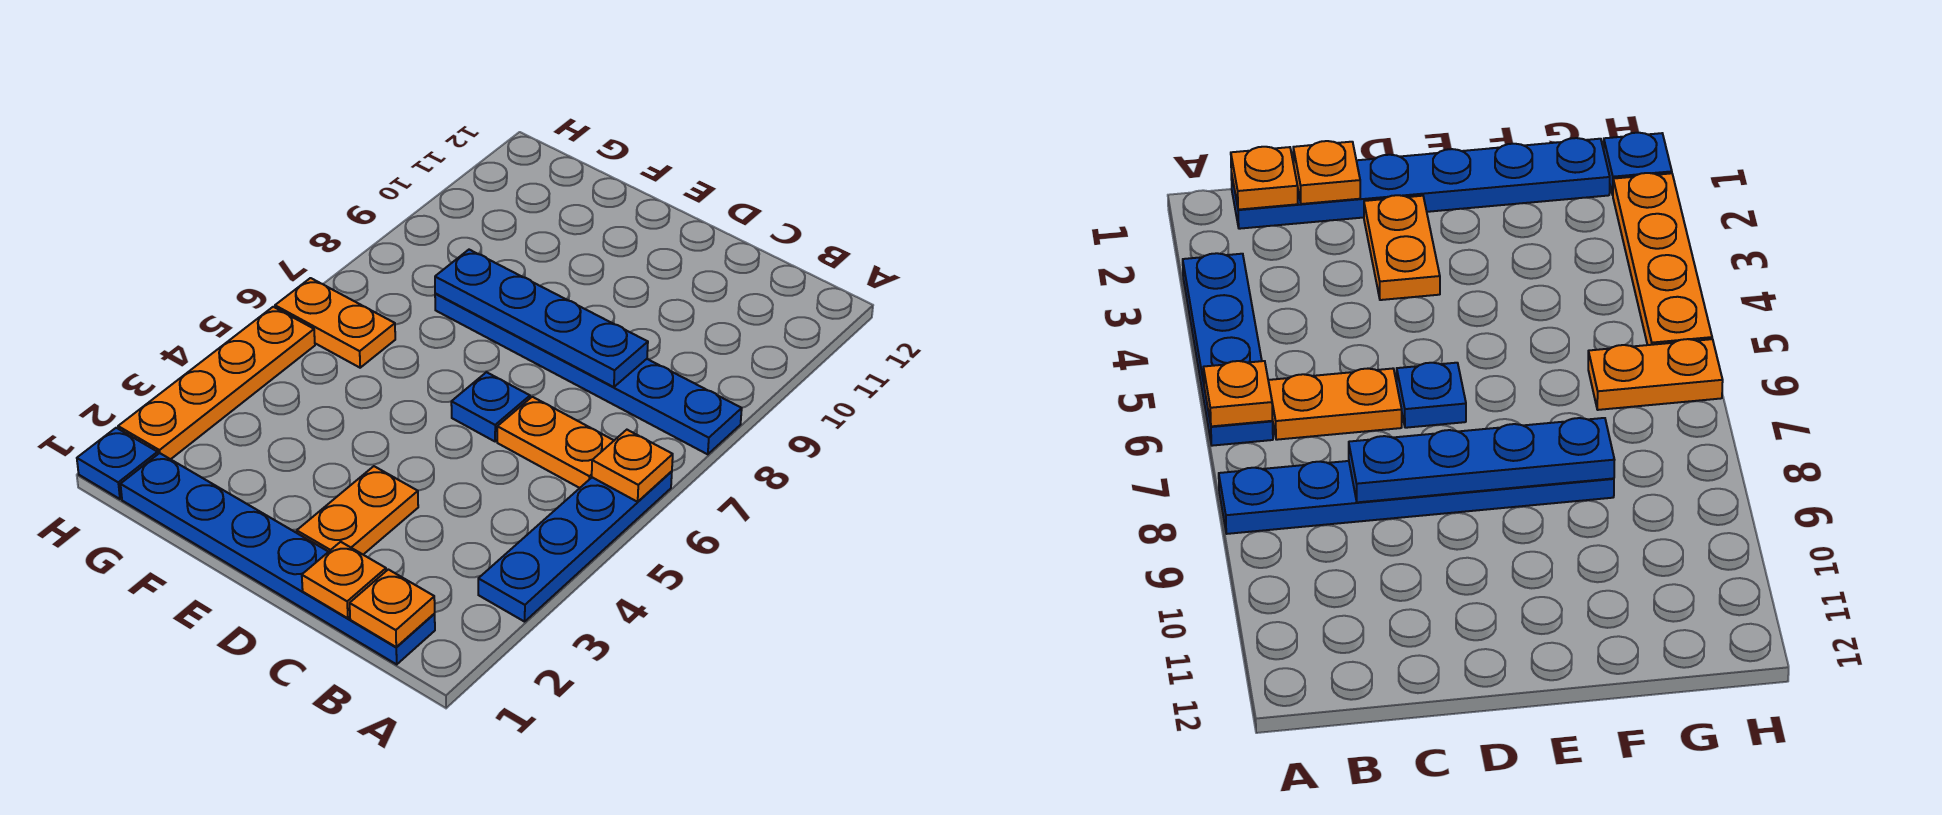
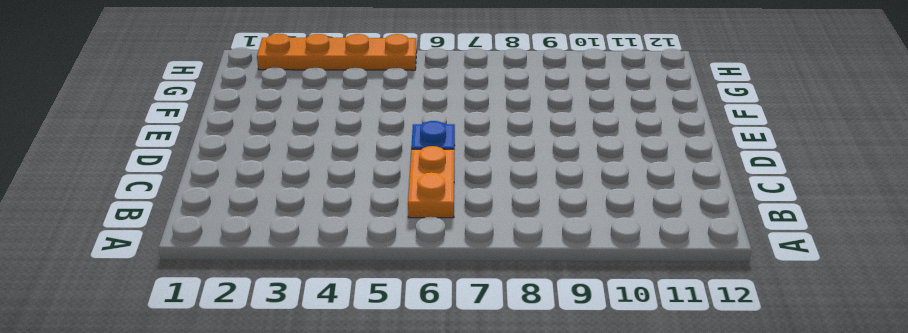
none -> blue 1x4 plate [478,471,672,622]
none -> blue 1x6 plate [435,294,742,454]
none -> blue 1x6 plate [120,453,435,664]

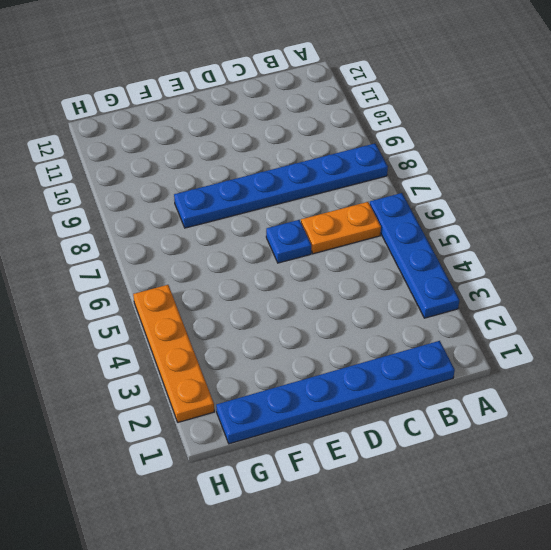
none -> orange 1x2 plate [297,466,418,554]
none -> orange 1x2 plate [275,278,395,368]
none -> blue 1x1 plate [77,428,158,499]

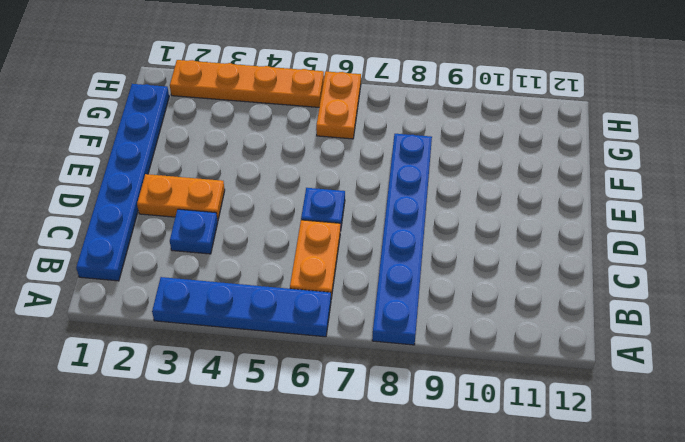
blue 1x1 plate [170,209,218,254] -> blue 1x1 plate moved to [77,428,158,499]
none -> orange 1x1 plate [592,430,673,502]
none -> orange 1x1 plate [350,569,435,647]
none -> orange 1x1 plate [302,542,386,618]

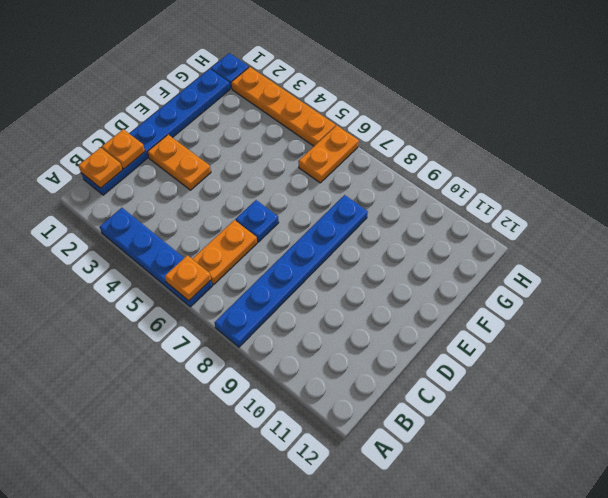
none -> blue 1x4 plate [435,250,648,387]

